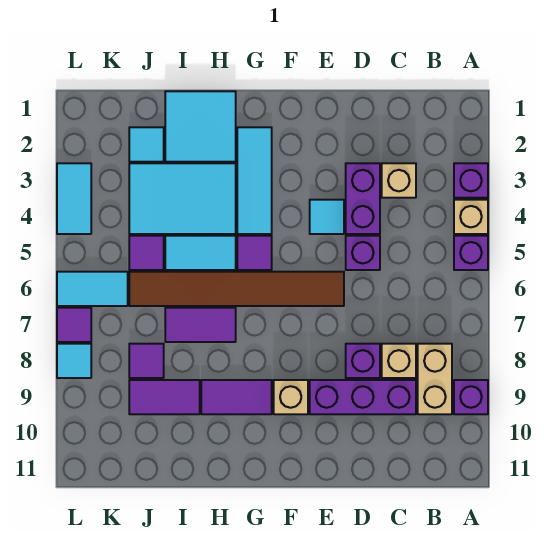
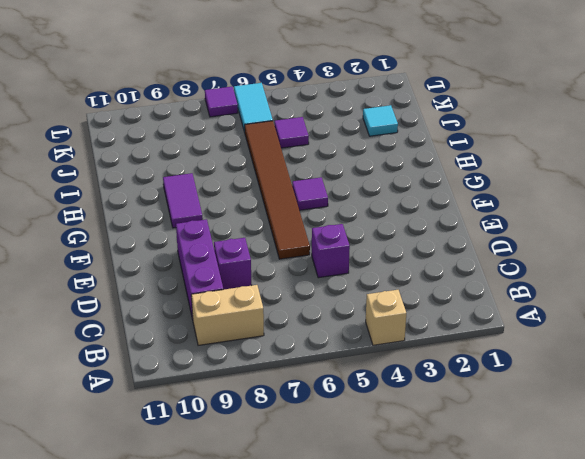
none -> purple 1x1 brick [454,163,488,198]
none -> purple 1x1 brick [454,236,488,270]
none -> purple 1x1 brick [454,380,488,414]

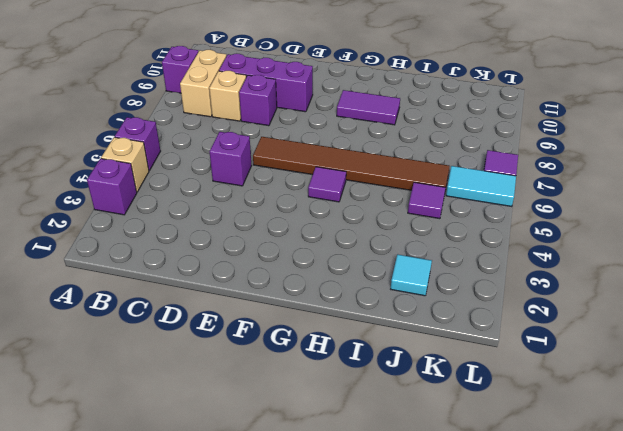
none -> tan 1x1 brick [382,163,416,198]
none -> purple 1x2 brick [346,163,380,234]
none -> cyan 1x1 tile [310,200,344,234]

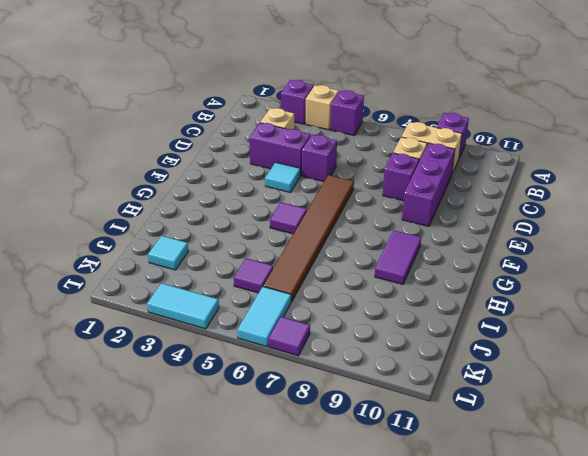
none -> tan 1x1 brick [274,380,308,414]
none -> cyan 1x3 tile [237,127,272,234]
none -> cyan 2x2 tile [165,91,236,162]

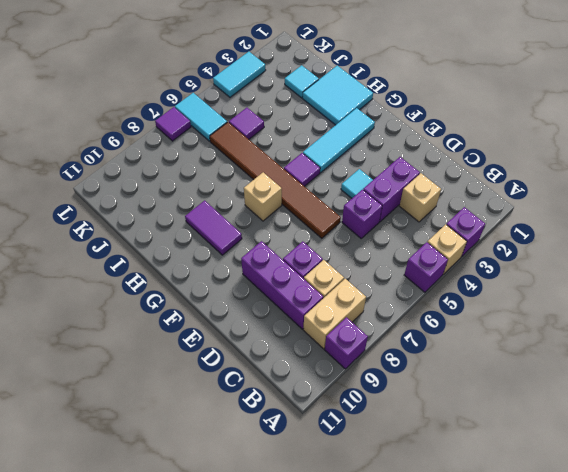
tan 1x1 brick [244,172,282,221] -> tan 1x1 brick moved to [274,380,308,414]
none -> cyan 2x3 tile [129,163,236,234]
none -> cyan 1x2 tile [165,236,236,270]
none -> purple 1x2 tile [165,308,236,342]

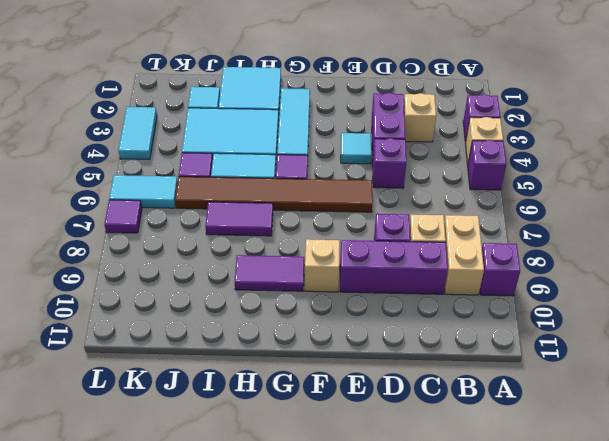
none -> purple 1x2 tile [129,380,200,414]
none -> purple 1x1 tile [129,344,164,378]
none -> cyan 1x1 tile [57,344,91,378]

